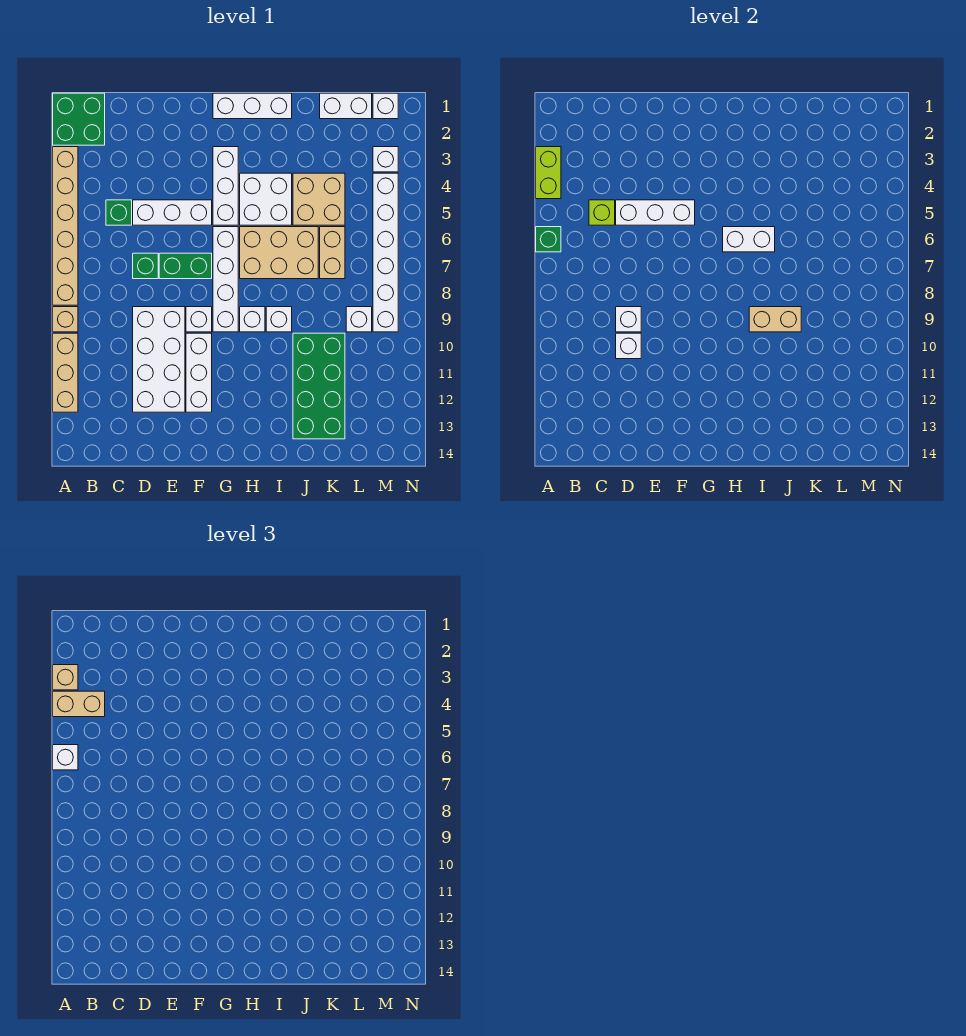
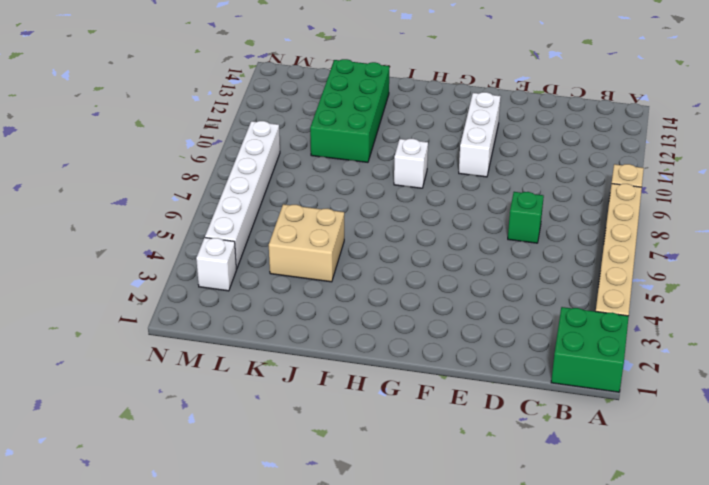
none -> tan 1x3 brick [53,333,78,412]
none -> green 1x1 brick [106,200,132,225]
none -> white 1x3 brick [133,200,212,225]
none -> white 2x4 brick [133,307,185,412]

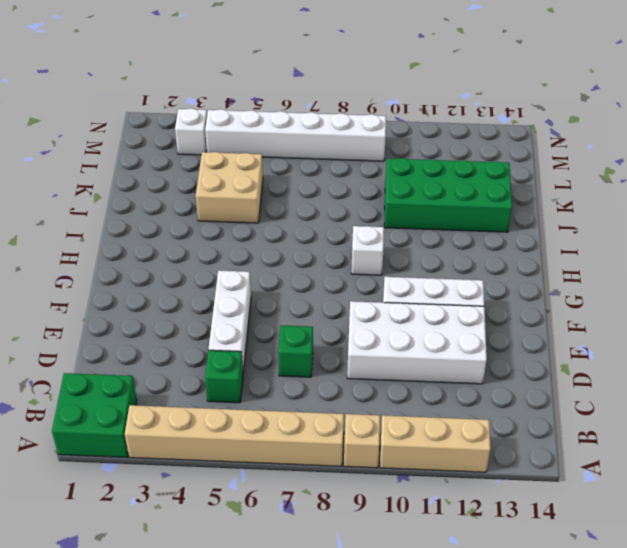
none -> green 1x2 brick [159,253,212,279]
none -> white 1x1 brick [186,307,212,332]
none -> white 1x3 brick [213,93,292,119]
none -> white 1x3 brick [213,147,238,225]

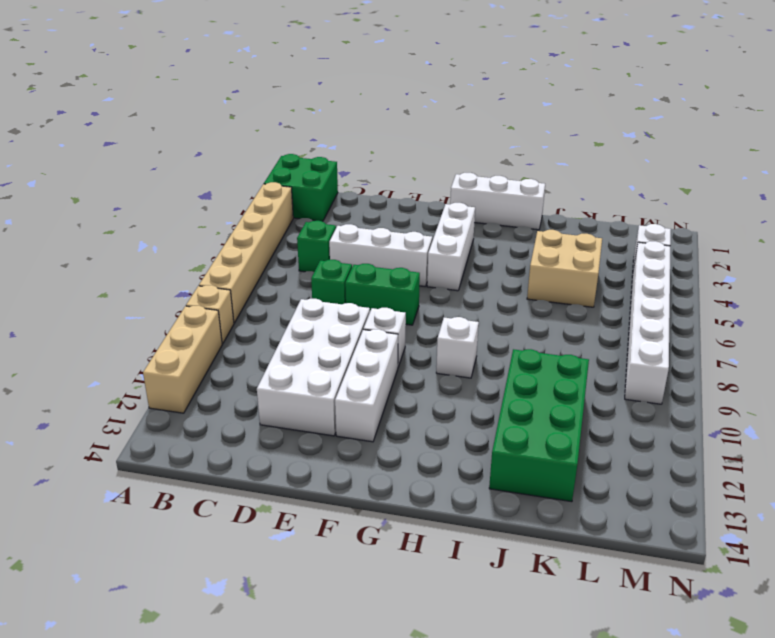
none -> white 1x4 brick [213,227,238,332]
none -> white 2x2 brick [240,173,292,225]
none -> tan 2x3 brick [240,227,318,279]
none -> white 1x1 brick [266,307,292,332]

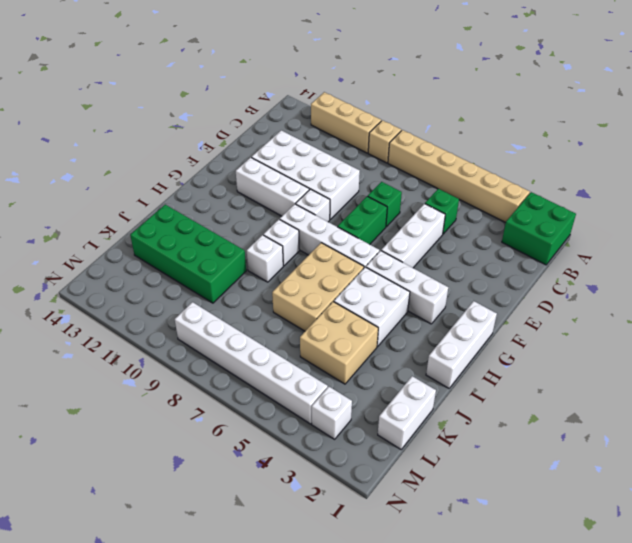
none -> tan 1x2 brick [320,227,345,279]
none -> white 1x1 brick [346,307,372,332]
none -> white 1x1 brick [373,93,398,119]
none -> lime 1x2 brick [536,147,561,199]

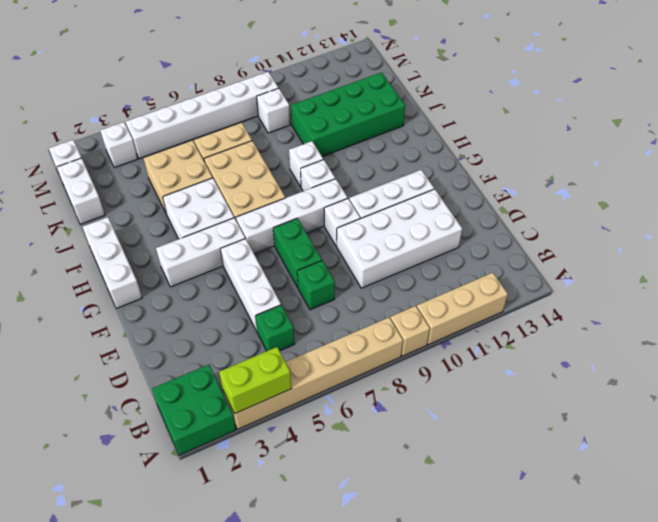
none -> green 1x1 brick [536,227,561,252]
none -> lime 1x1 brick [589,200,615,225]
none -> white 1x3 brick [616,200,695,225]
none -> white 1x1 brick [616,307,641,332]

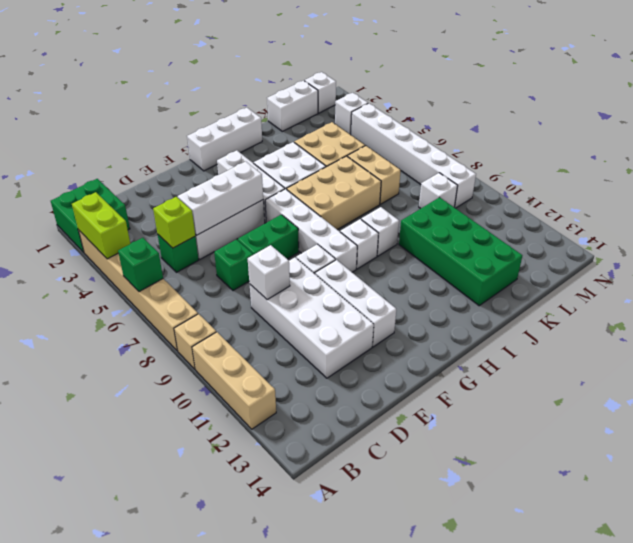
none -> white 1x1 brick [616,333,641,359]
none -> white 1x2 brick [723,227,775,252]
none -> tan 1x2 brick [749,307,801,332]
none -> tan 1x1 brick [53,665,78,690]

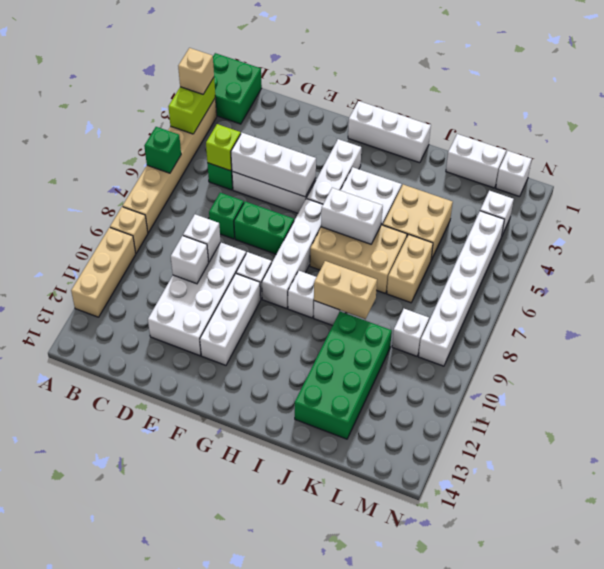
none -> tan 1x2 brick [53,691,105,717]
none -> white 1x1 brick [53,745,78,770]

